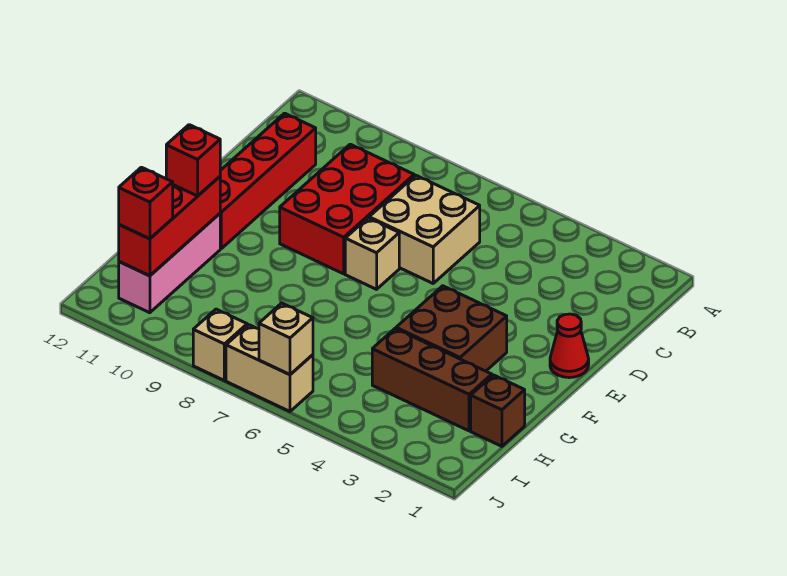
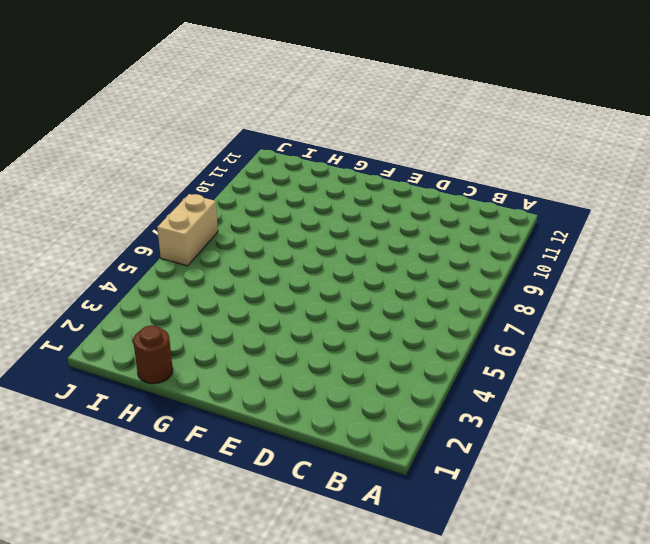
brown 1x1 round brick [133,325,173,384] -> brown 1x1 brick [471,375,525,446]
none -> tan 2x2 brick [369,175,480,283]
none -> red 2x3 brick [280,144,414,274]
none -> red 1x4 brick [220,113,316,248]

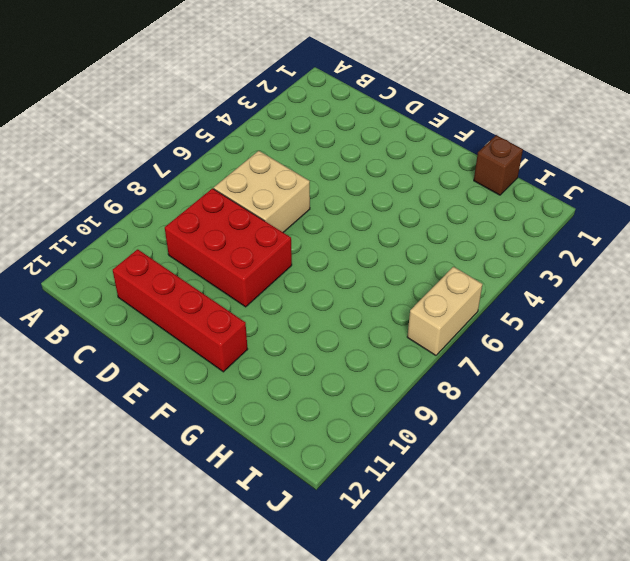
none -> red 1x1 cone [550,314,589,378]
none -> tan 1x1 brick [345,218,399,289]
none -> brown 2x2 brick [396,286,507,371]

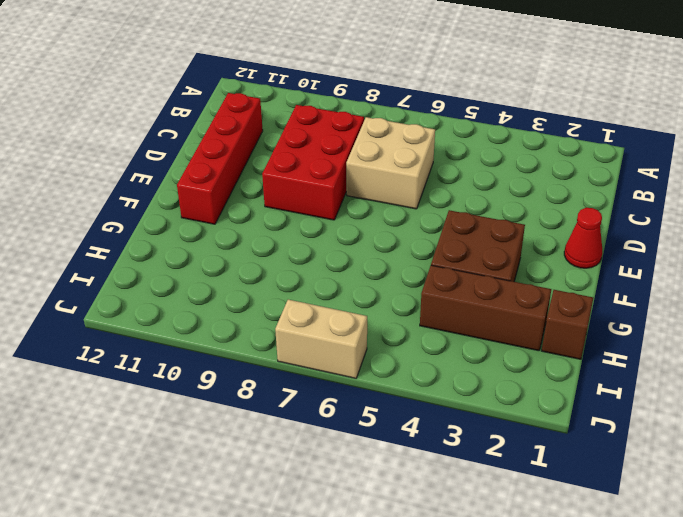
none -> tan 1x1 brick [345,218,399,289]
none -> pink 1x3 brick [119,214,220,313]
none -> tan 1x1 brick [193,309,247,380]

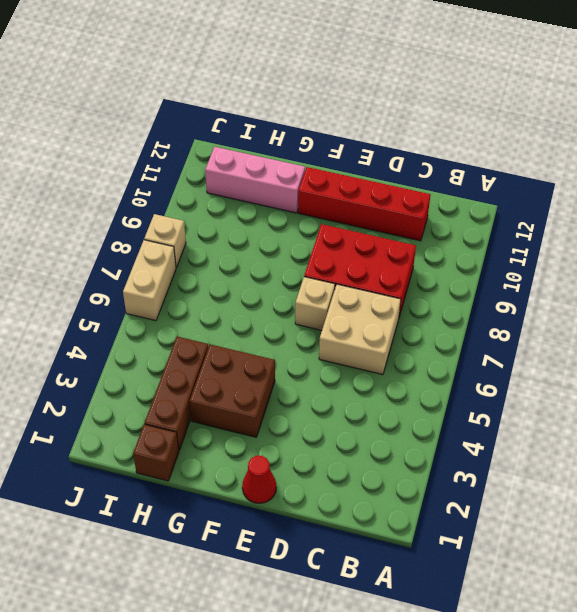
none -> red 1x3 brick [119,177,220,276]
none -> tan 1x1 brick [259,303,313,375]
none -> red 1x1 brick [166,125,220,196]

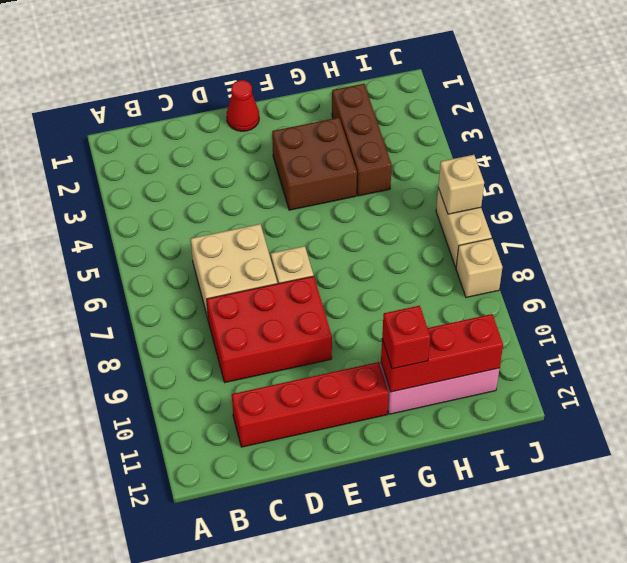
none -> brown 1x1 brick [471,375,525,446]
none -> red 1x1 brick [119,167,173,239]

